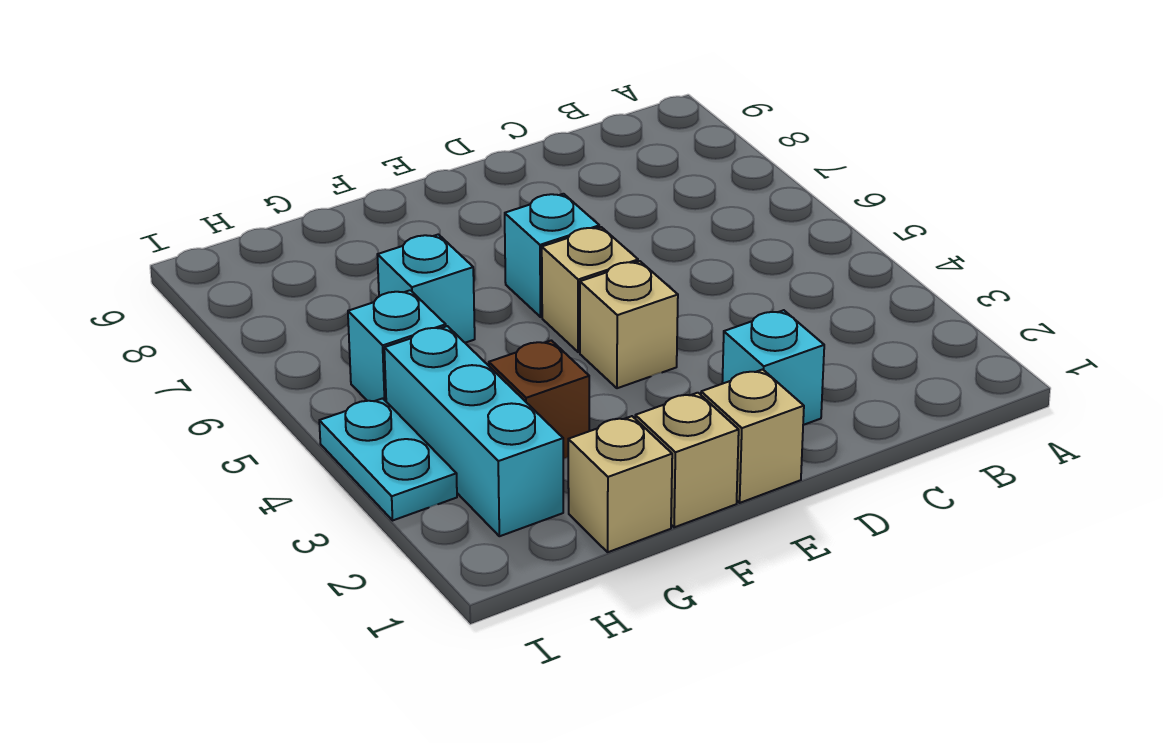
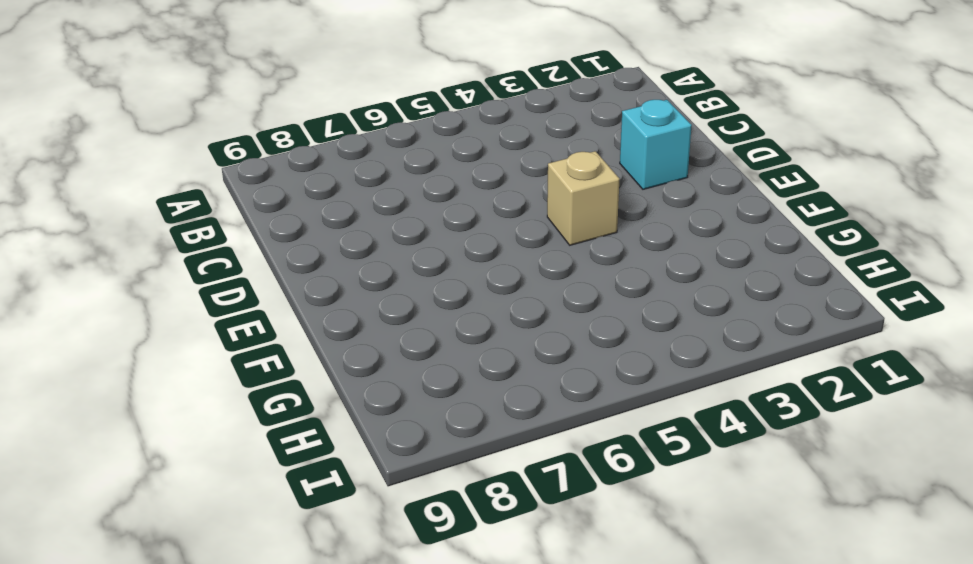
none -> tan 1x1 brick [701,369,804,503]
none -> tan 1x1 brick [542,227,638,352]
none -> cyan 1x1 brick [505,194,599,317]

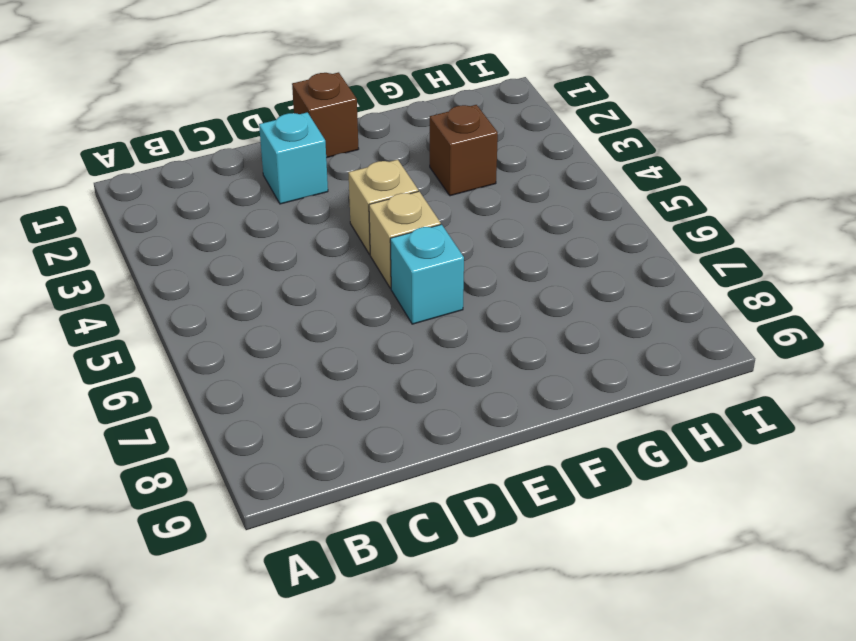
brown 1x1 brick [292,72,359,158] -> tan 1x1 brick [701,369,804,503]
none -> tan 1x1 brick [635,393,739,527]
none -> tan 1x1 brick [568,416,672,552]
none -> cyan 1x1 brick [377,234,475,343]

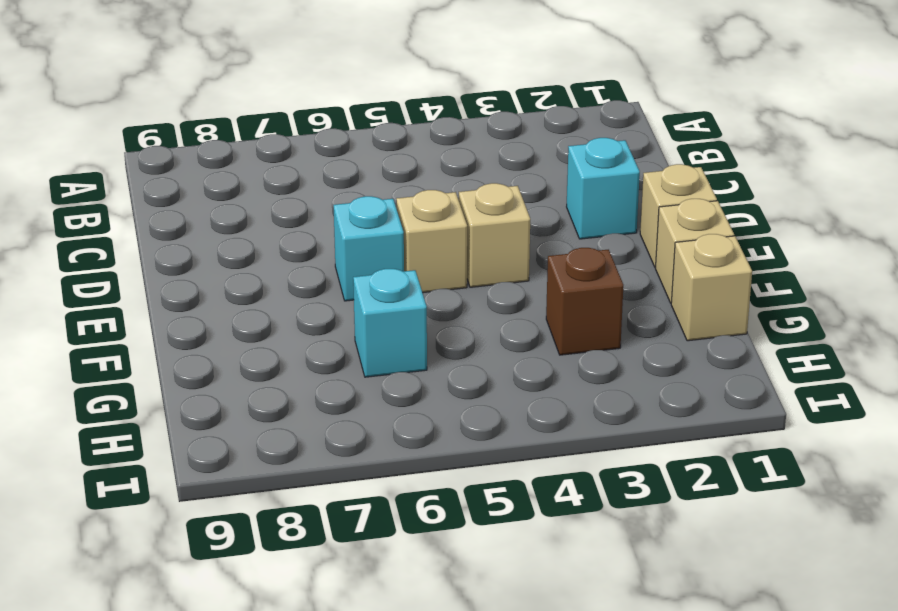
none -> cyan 1x3 brick [384,326,563,536]
none -> cyan 1x1 brick [348,290,446,401]
none -> cyan 1x2 plate [319,398,457,520]

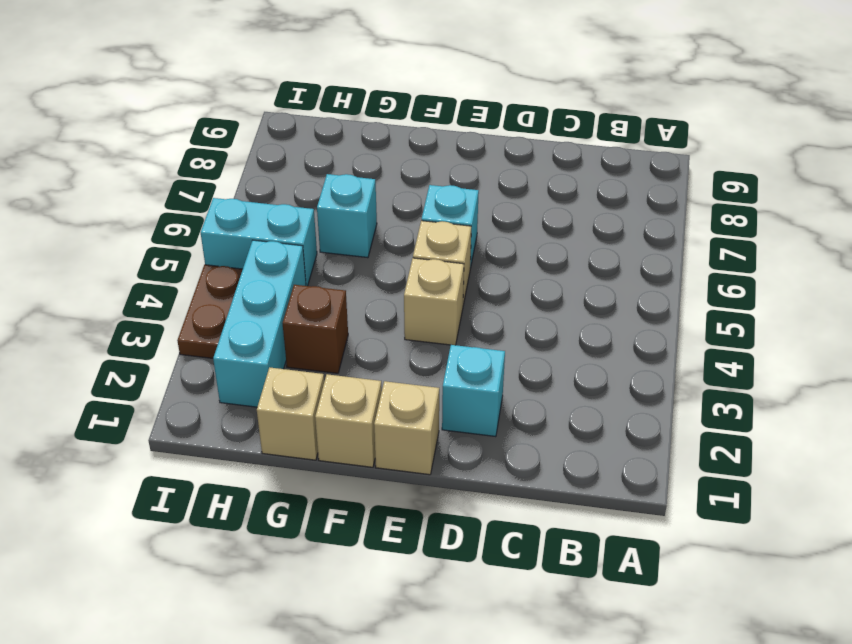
cyan 1x2 brick [201,198,317,286] -> cyan 1x1 brick [348,290,446,401]
brown 1x2 plate [177,265,243,358] -> cyan 1x2 plate [319,398,457,520]

